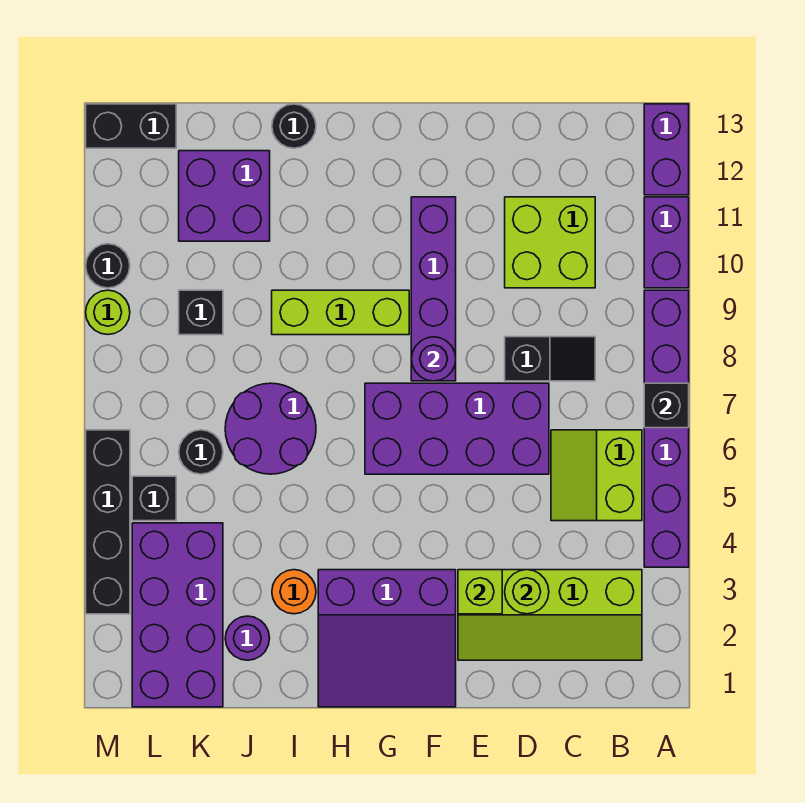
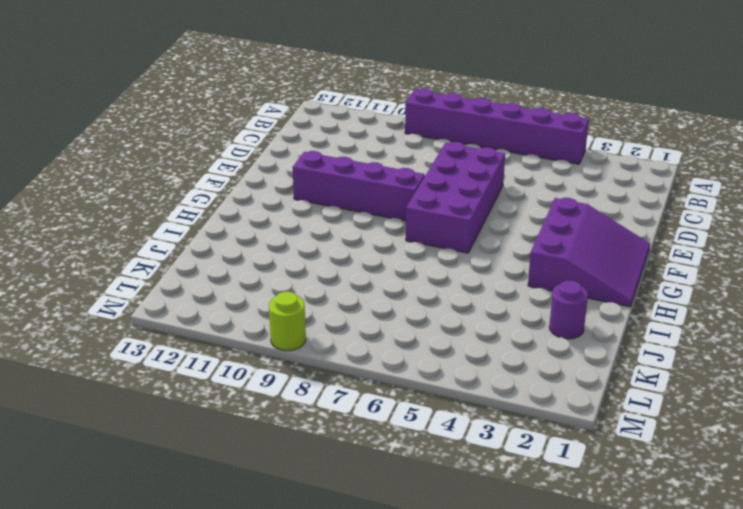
none -> purple 1x2 brick [644,197,689,288]
none -> purple 1x2 brick [644,104,689,195]
none -> lime 2x4 slope [458,570,642,660]

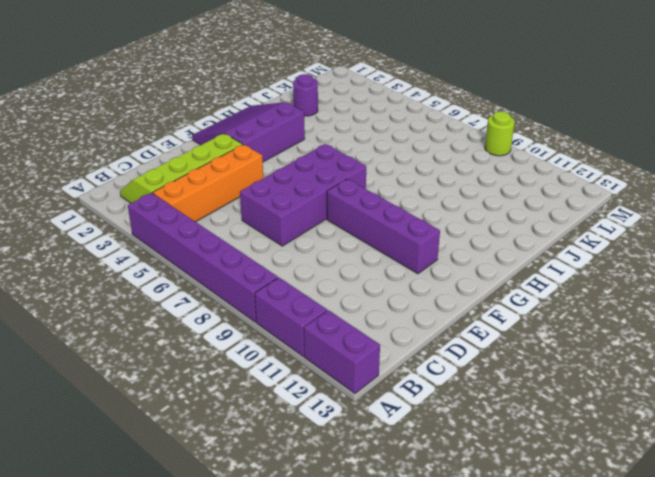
orange 1x4 brick [153,145,263,222] -> none
none -> lime 2x2 slope [551,430,642,521]
none -> black 1x2 slope [505,337,595,381]
none -> lime 2x2 brick [505,197,595,288]

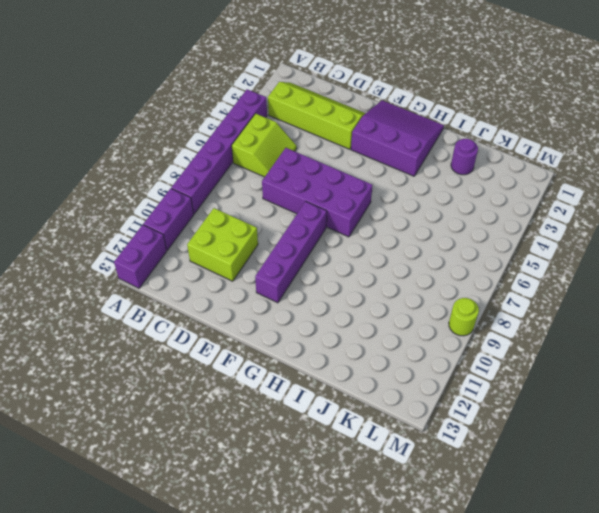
none -> black 1x2 slope [505,337,595,381]
none -> lime 1x3 brick [272,290,409,335]
none -> orange 1x1 round brick [272,570,316,614]

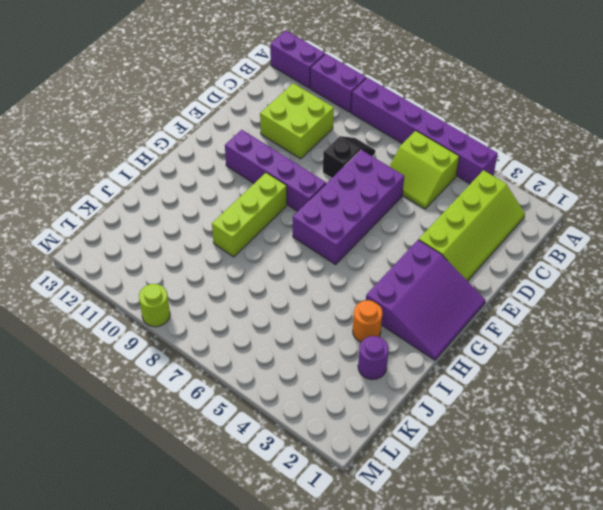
none -> purple 2x2 round brick [225,383,316,474]
none -> black 1x1 round brick [272,104,316,148]
none -> purple 2x2 brick [179,151,270,241]

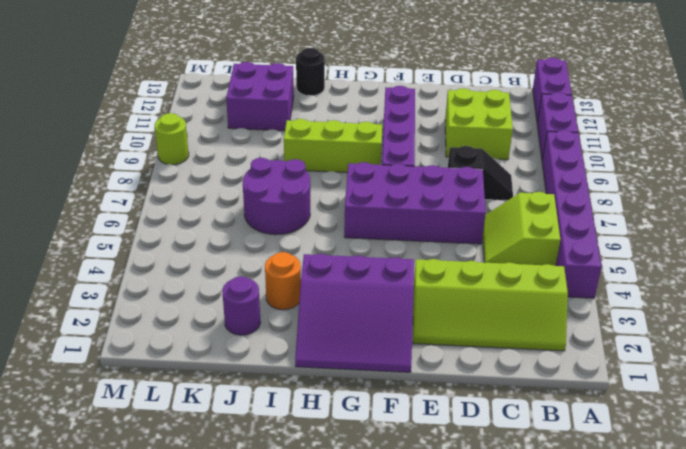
none -> purple 2x4 brick [132,523,223,707]
none -> black 1x1 round brick [179,430,223,474]
none -> black 1x1 brick [179,290,223,335]

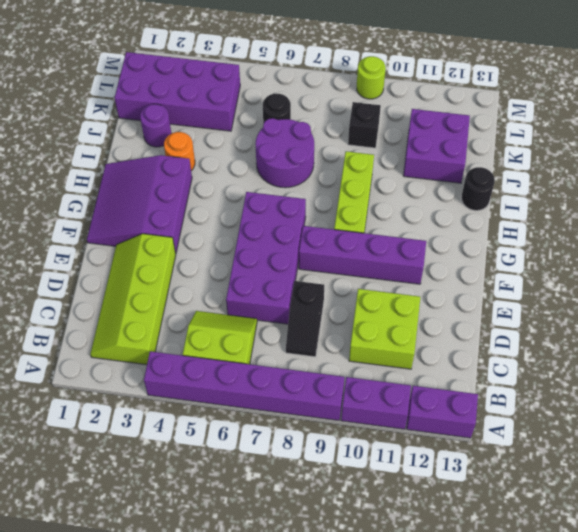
none -> black 1x1 brick [132,476,176,521]
none -> black 1x2 brick [86,104,176,148]
none -> black 1x4 brick [86,430,130,614]

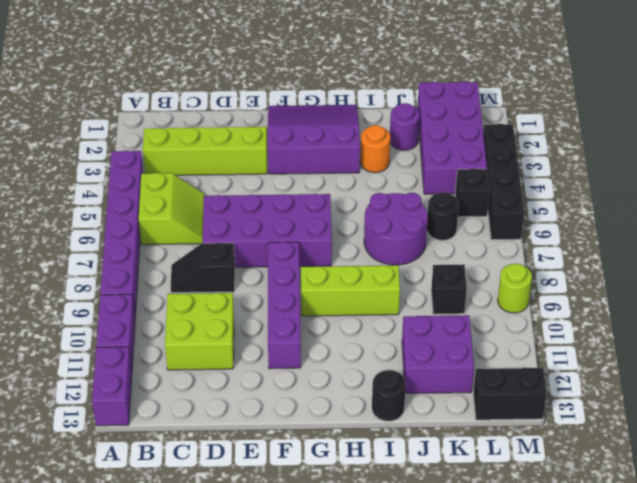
none -> black 1x1 round brick [86,244,130,288]
none -> black 1x1 brick [644,383,689,428]
none -> lime 1x1 round brick [505,570,549,614]

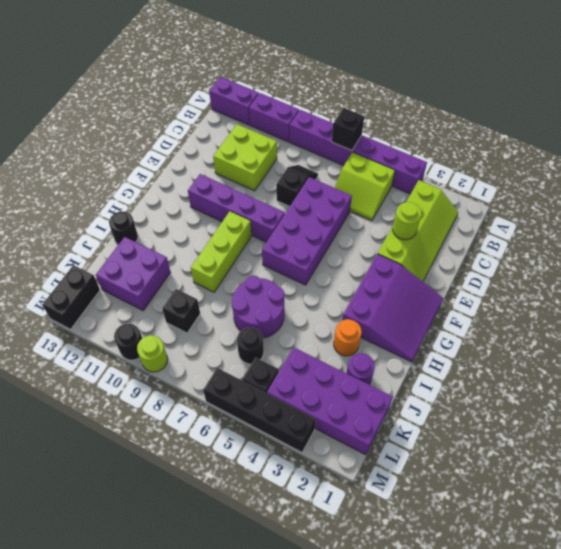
none -> lime 1x1 brick [458,570,502,614]
none -> purple 1x1 round brick [412,337,456,381]

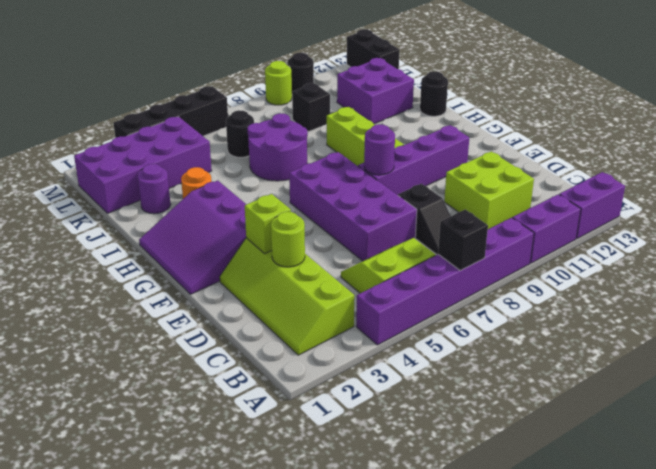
none -> black 1x1 brick [132,476,176,521]

